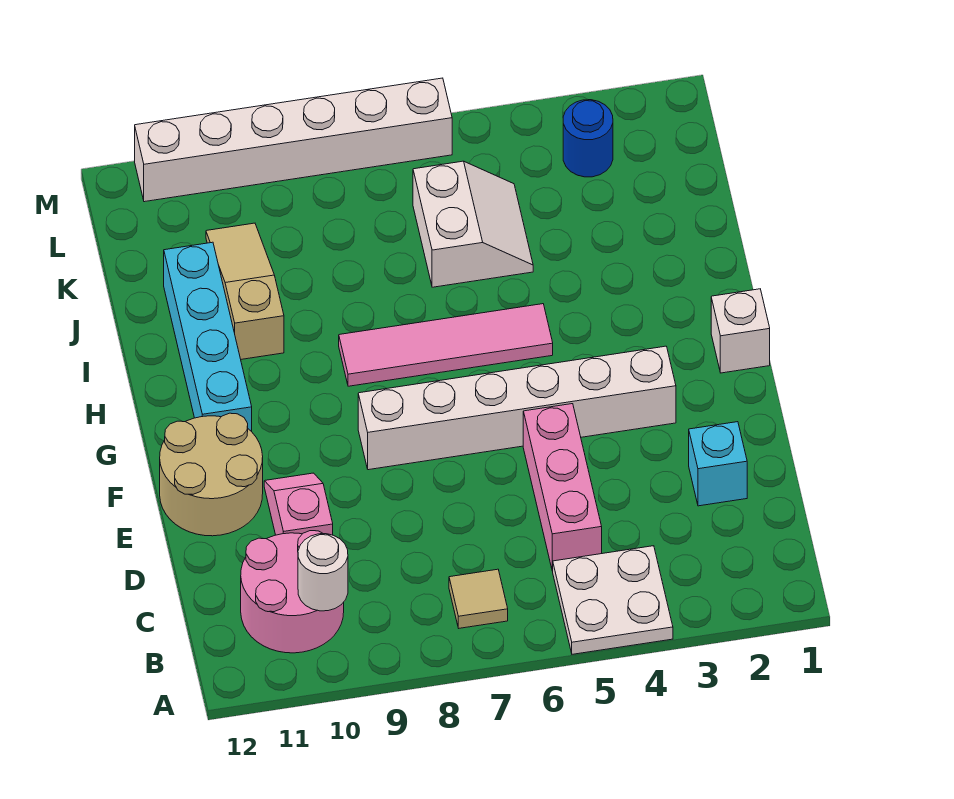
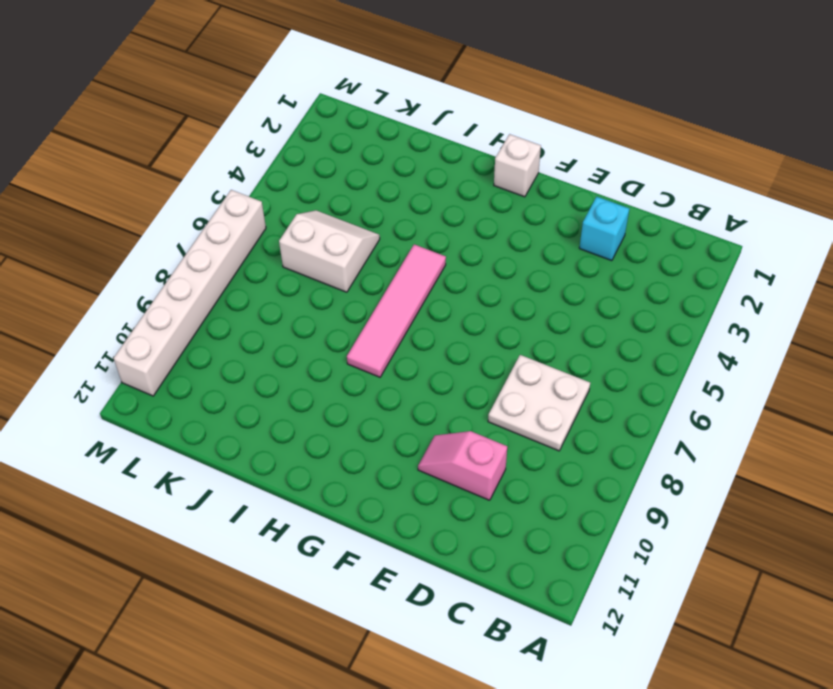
white 2x2 plate [488,355,590,451] -> white 2x2 plate moved to [553,546,673,654]
none -> tan 1x1 tile [449,569,508,628]
none -> pink 2x2 round brick [241,531,344,653]
none -> pink 1x3 brick [523,404,602,571]

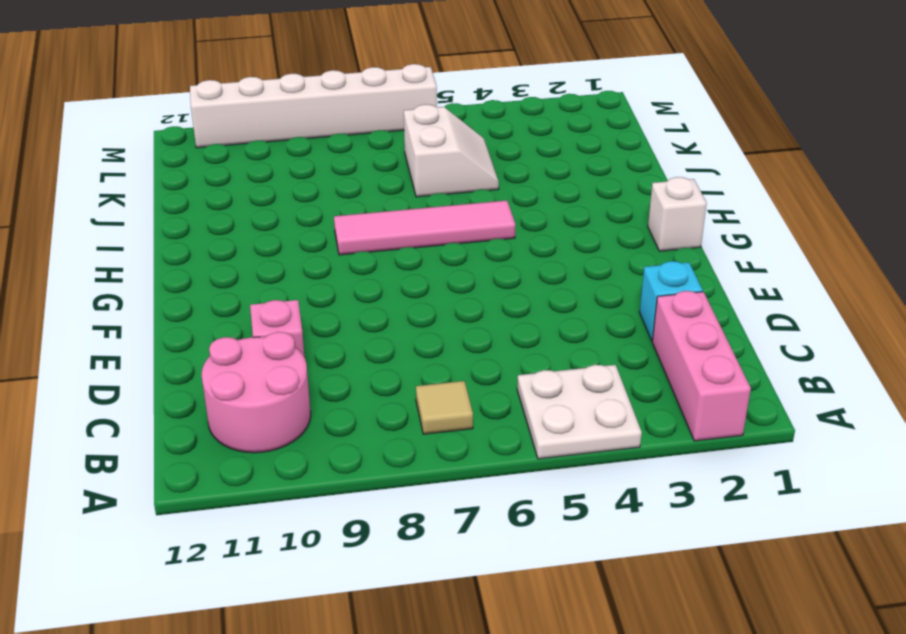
pink 1x3 brick [652,291,751,441] -> pink 1x3 brick moved to [523,404,602,571]
none -> tan 2x2 round brick [160,413,263,536]
none -> white 1x6 brick [358,346,676,470]
none -> cyan 1x4 brick [164,242,252,432]

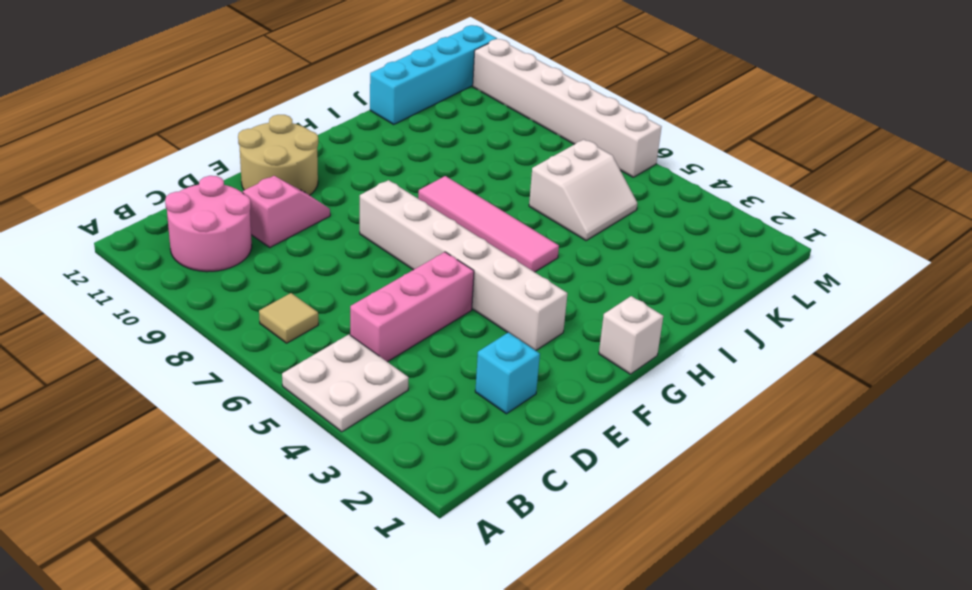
cyan 1x4 brick [370,25,497,124] -> cyan 1x4 brick moved to [164,242,252,432]
none -> tan 1x3 slope [206,223,284,359]
none -> blue 1x1 round brick [563,100,613,177]
none -> white 1x1 round brick [298,534,348,611]

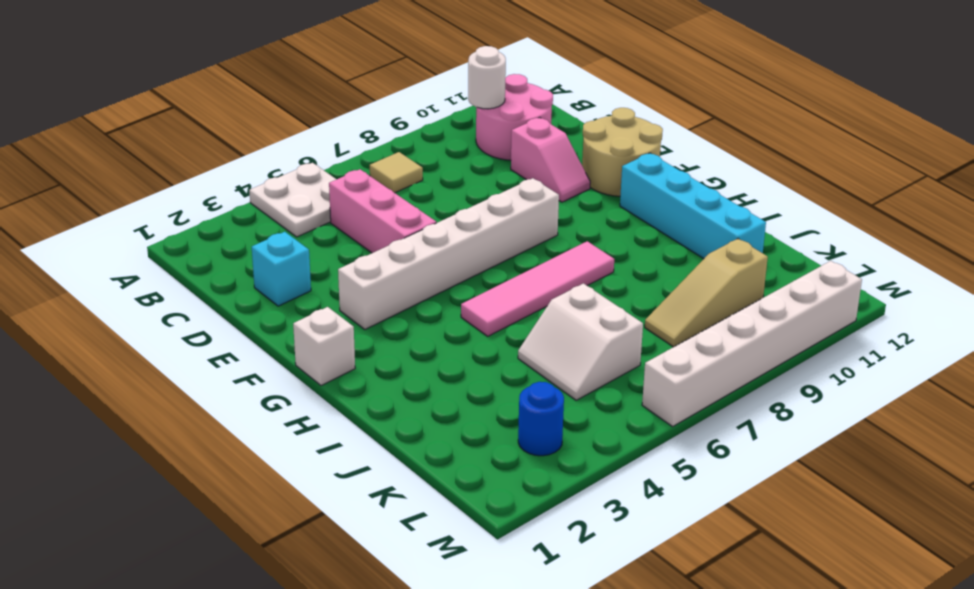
tan 1x3 slope [645,239,768,347] -> tan 1x3 slope turned to [206,223,284,359]

